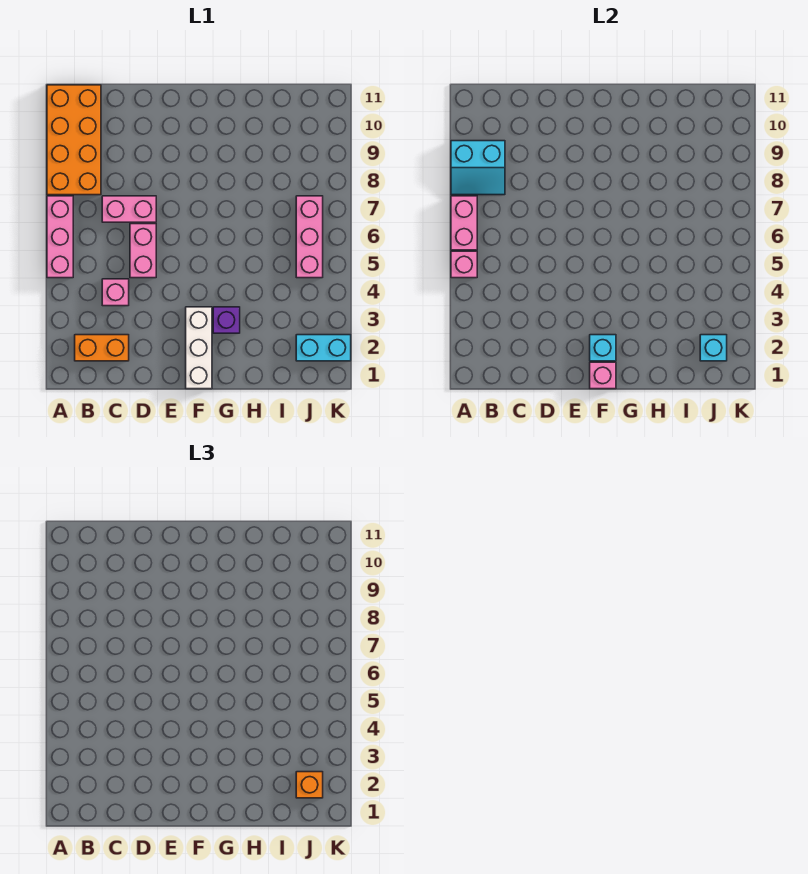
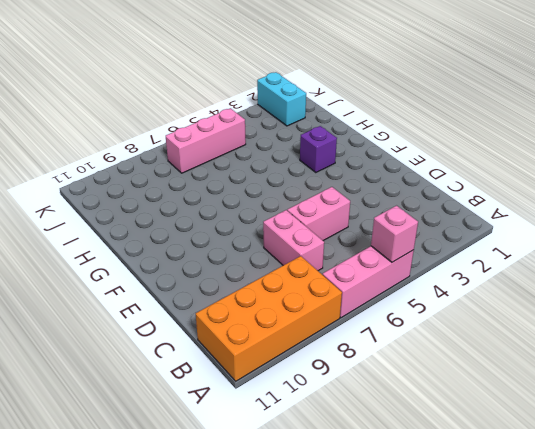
none -> orange 1x2 brick [75,335,129,361]
none -> pink 1x1 brick [102,279,129,306]
none -> white 1x3 brick [186,307,212,389]

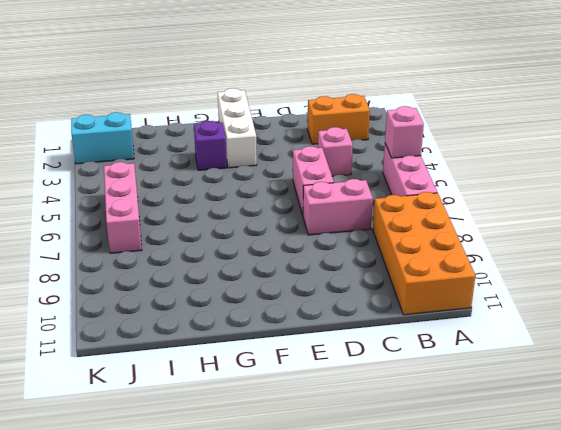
none -> pink 1x2 brick [451,196,477,250]
none -> cyan 2x2 slope [451,141,505,195]
none -> pink 1x1 brick [590,362,616,389]

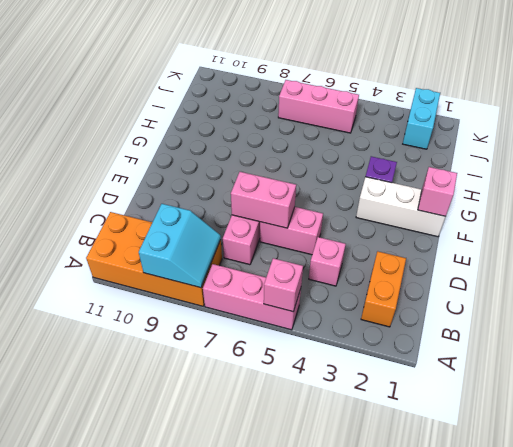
pink 1x2 brick [231,172,296,228] -> pink 1x2 brick moved to [451,196,477,250]
none -> cyan 1x1 brick [590,335,616,361]
none -> cyan 1x1 brick [700,335,727,361]
none -> orange 1x1 brick [296,772,323,798]

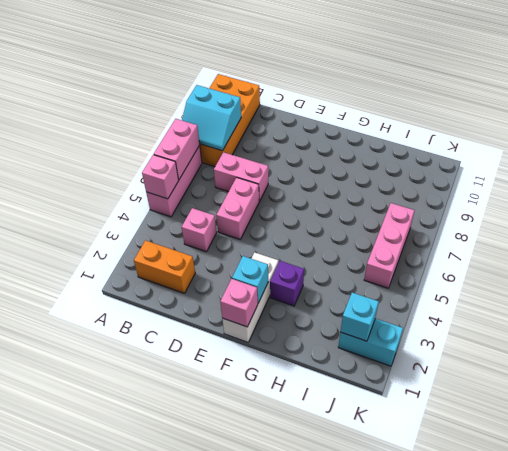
none -> orange 1x1 brick [296,772,323,798]

